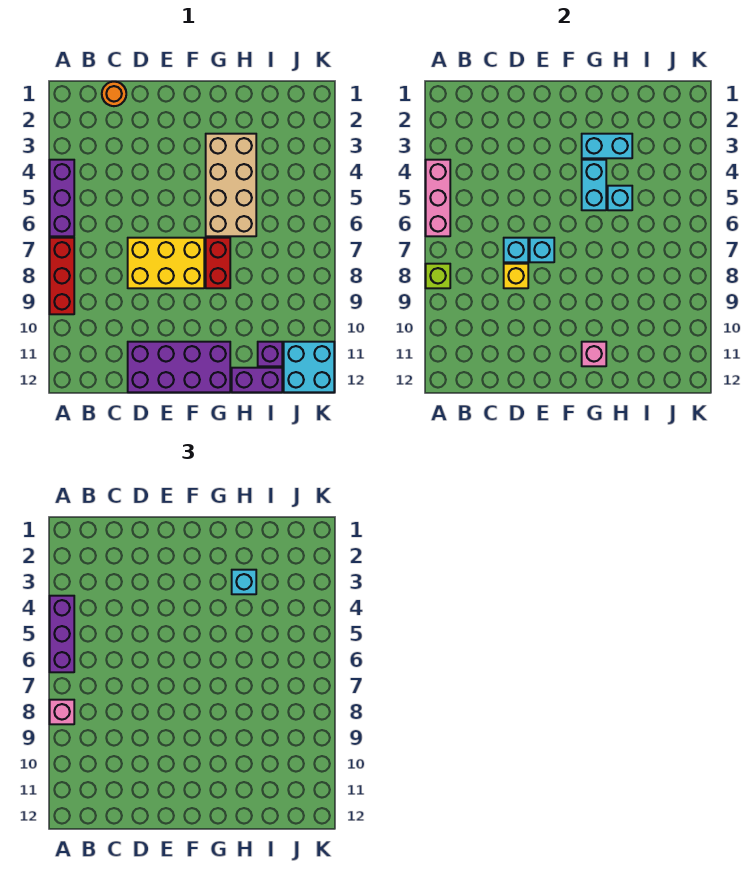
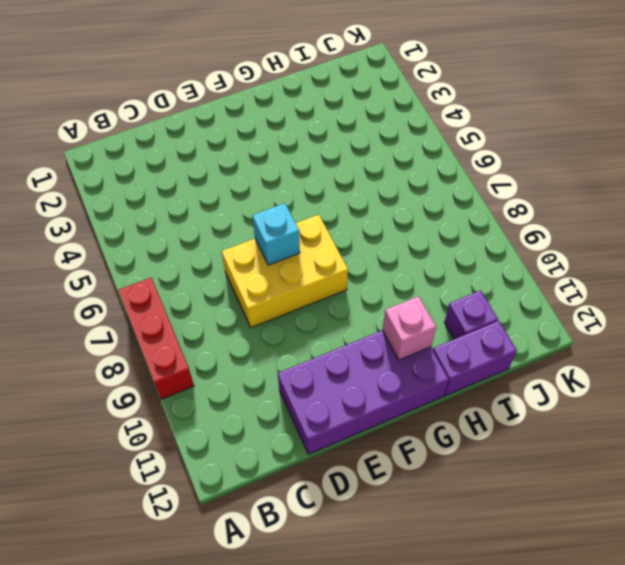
none -> purple 1x3 brick [50,160,74,236]
none -> orange 1x1 round brick [102,82,126,106]
none -> tan 2x4 brick [206,134,256,236]

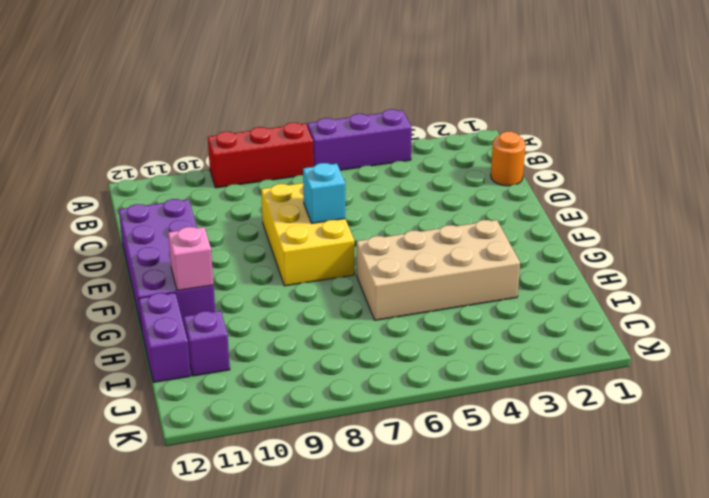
none -> red 1x2 brick [206,238,230,288]
none -> cyan 2x2 brick [284,342,334,392]
none -> pink 1x3 brick [426,160,450,236]

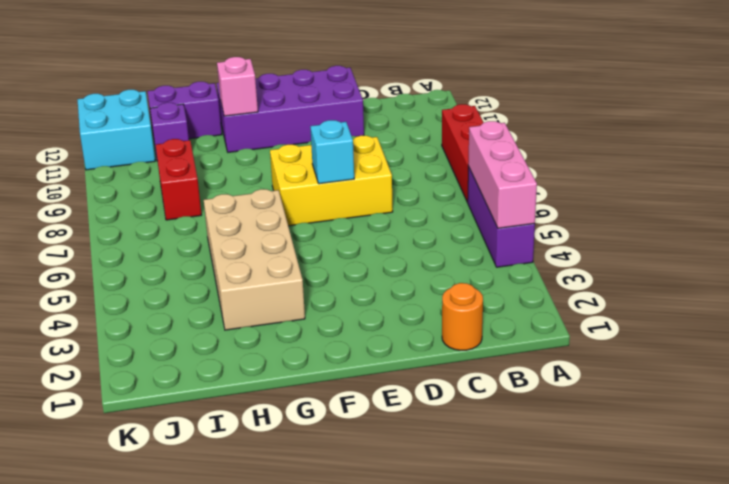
red 1x2 brick [156,139,201,220] -> red 1x2 brick moved to [206,238,230,288]
none -> lime 1x1 brick [426,264,450,288]
none -> cyan 1x1 brick [504,238,528,262]
none -> yellow 1x1 brick [504,264,528,288]

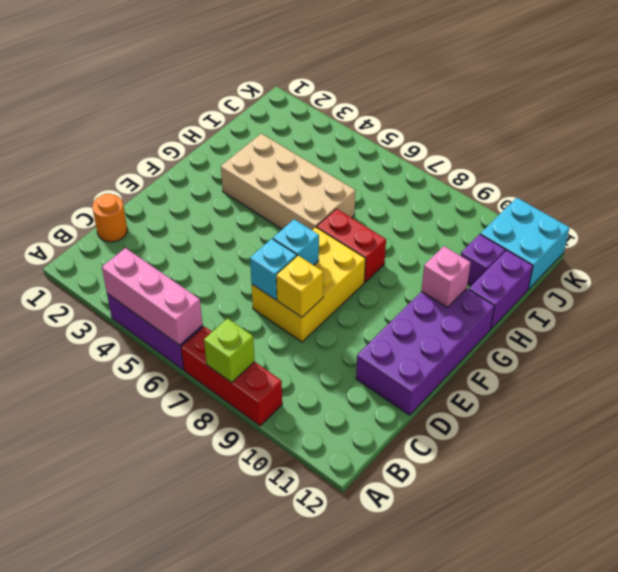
none -> cyan 1x2 brick [582,134,632,158]
none -> cyan 1x2 brick [582,160,606,210]
none -> cyan 1x1 brick [608,186,632,210]

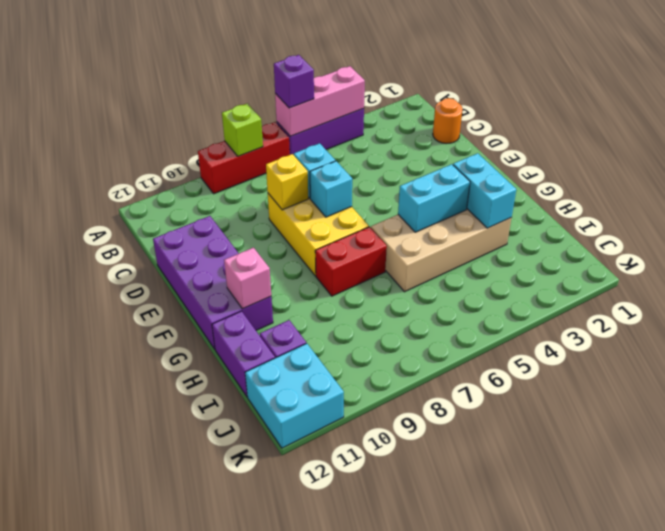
purple 1x1 brick [274,55,314,108] -> purple 1x3 brick [50,596,74,672]
none -> cyan 1x1 brick [608,186,632,210]
none -> pink 1x1 brick [50,700,74,724]
none -> cyan 1x1 brick [232,570,256,594]

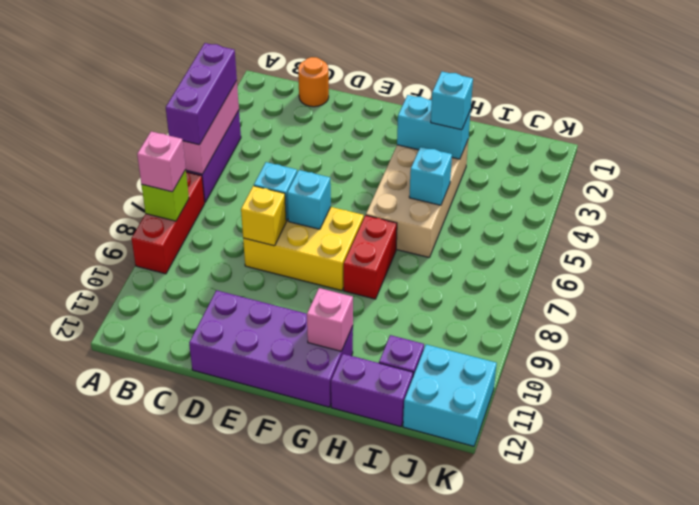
none -> cyan 1x2 brick [582,160,606,210]

